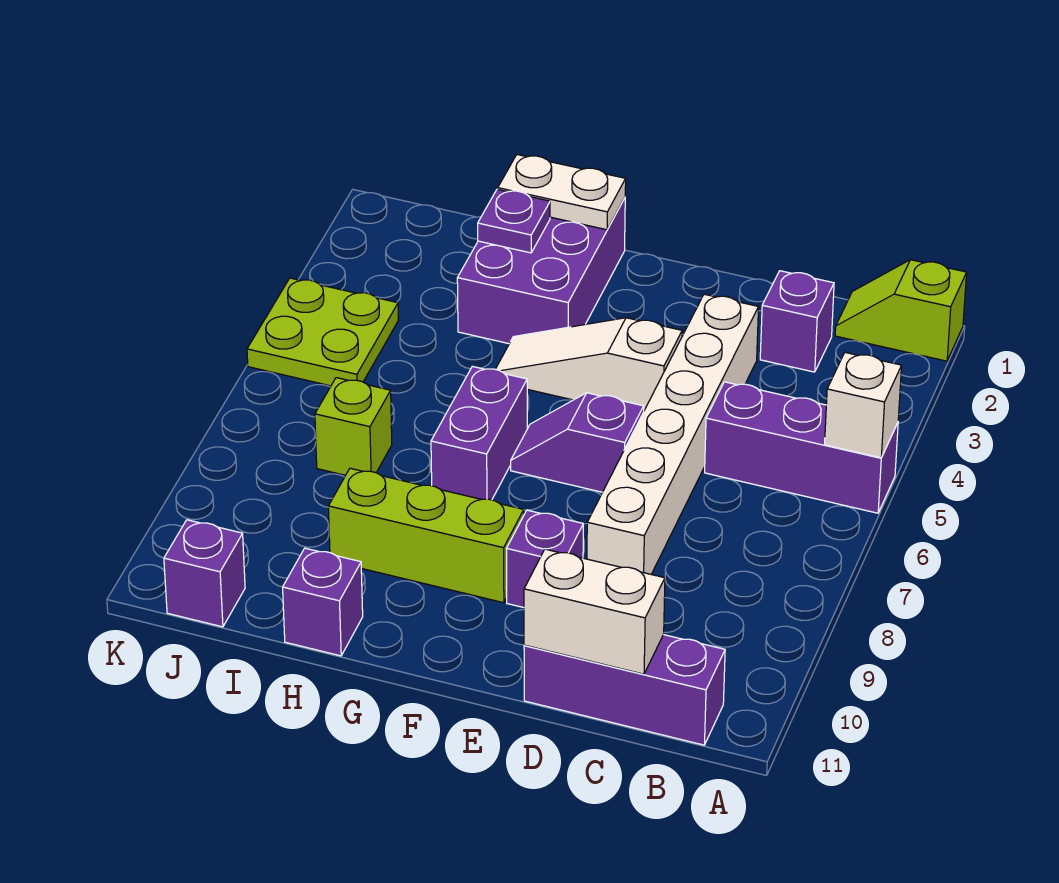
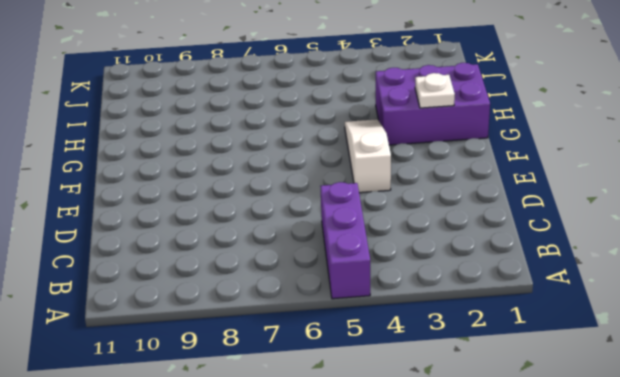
white 1x1 plate [415,73,455,108] -> none
none -> lime 1x2 slope [835,260,967,361]
none -> purple 1x3 brick [524,635,725,745]
none -> purple 1x1 brick [760,271,834,372]

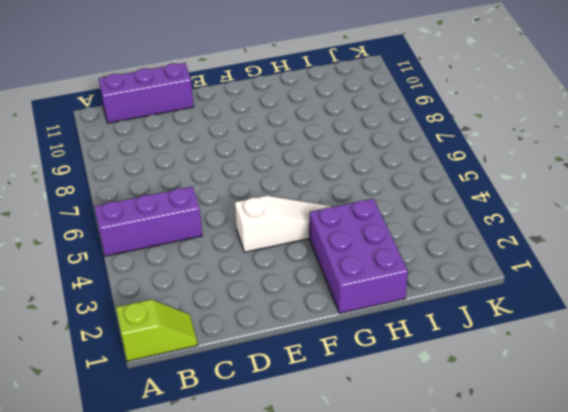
none -> purple 1x1 brick [760,271,834,372]
none -> white 1x6 brick [587,294,759,574]
none -> purple 1x2 slope [511,393,644,492]

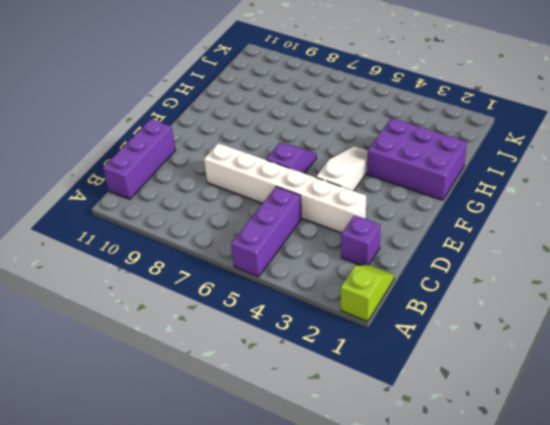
none -> purple 1x1 brick [507,510,583,608]
none -> lime 1x3 brick [328,468,524,603]
none -> purple 1x2 brick [431,366,527,500]

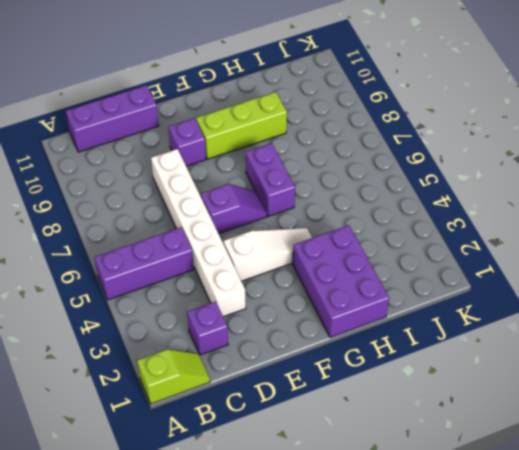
none -> purple 1x1 brick [283,548,363,656]
none -> lime 1x1 brick [315,378,392,475]
none -> lime 2x2 plate [247,278,398,386]

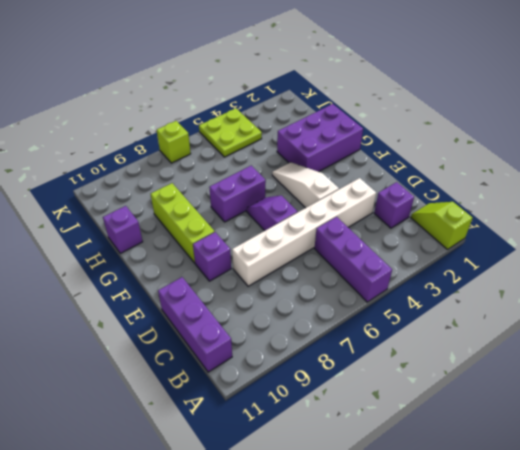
lime 1x1 brick [157,121,191,163] -> lime 1x1 brick moved to [315,378,392,475]
none -> purple 1x1 brick [164,520,245,627]
none -> white 1x1 brick [825,352,902,458]
none -> white 1x2 brick [524,549,665,674]

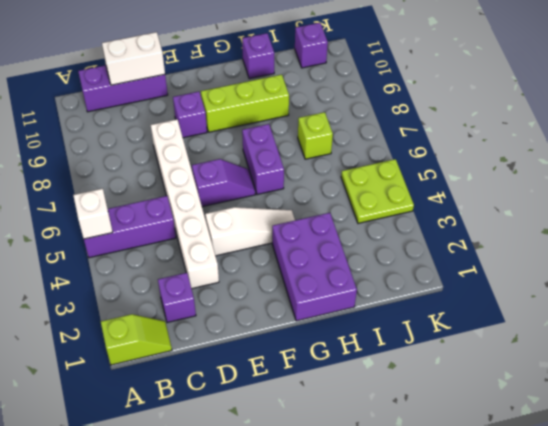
none -> white 1x2 plate [498,155,626,230]
none -> purple 1x1 plate [478,189,550,253]

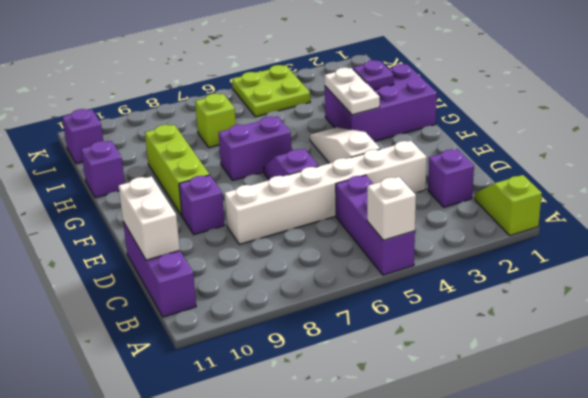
white 1x2 plate [324,67,380,115] -> white 1x2 plate moved to [498,155,626,230]

